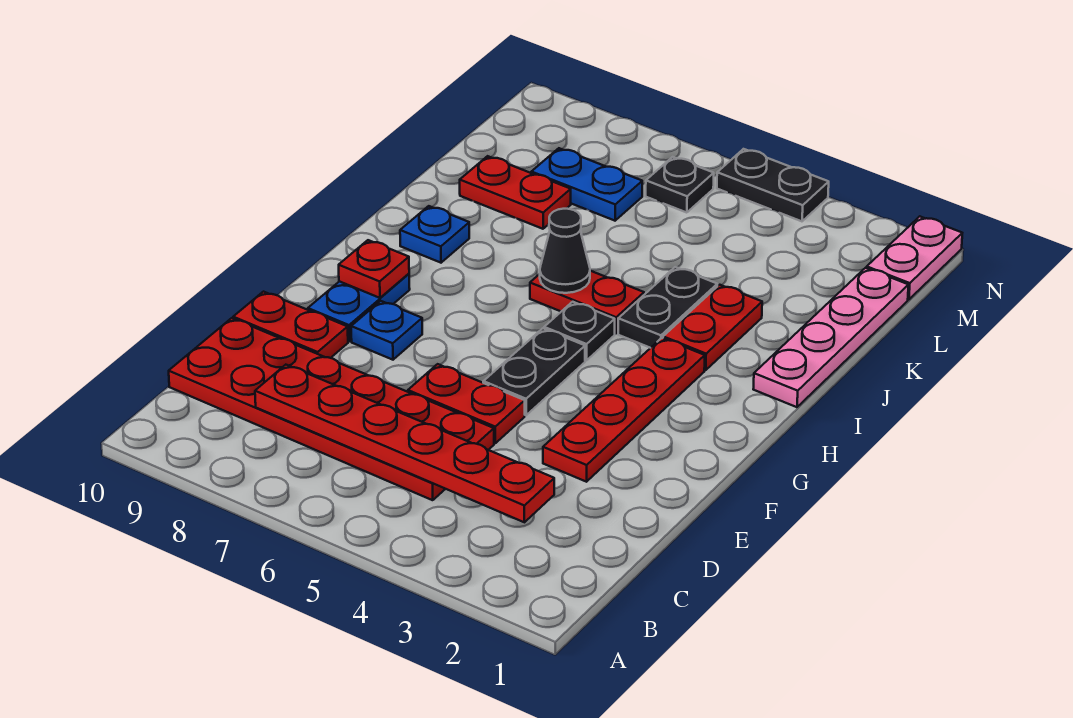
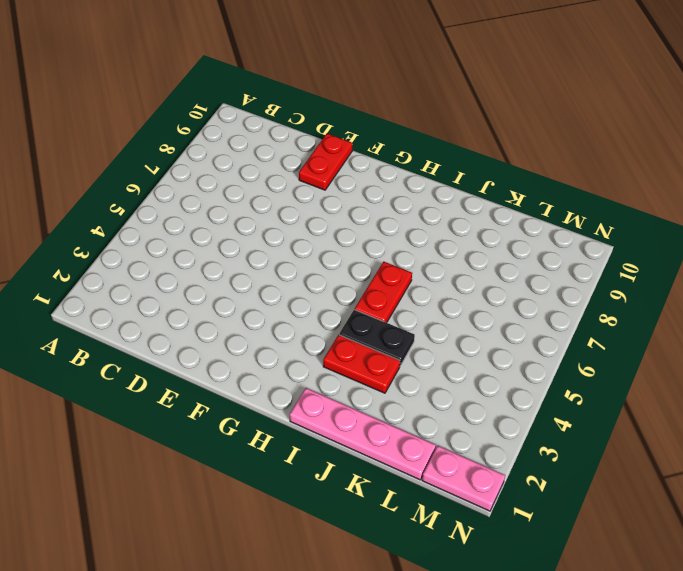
none -> red 2x6 plate [169,318,494,500]
none -> red 1x4 plate [543,338,705,482]
none -> red 1x2 plate [408,364,525,443]

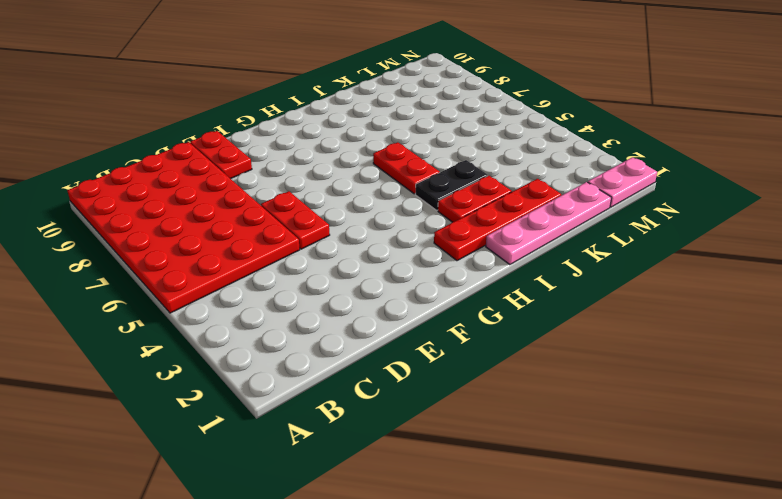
red 4x6 plate [67,142,300,313] -> red 2x6 plate [169,318,494,500]
red 1x4 plate [434,179,561,261] -> red 1x4 plate moved to [543,338,705,482]
none -> black 1x2 plate [483,328,585,415]
none -> blue 1x1 plate [351,301,422,360]
none -> blue 1x2 plate [308,274,410,341]

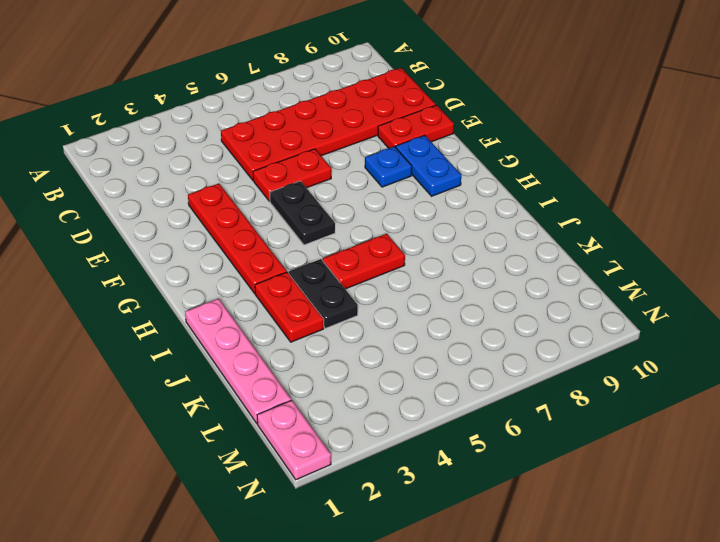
none -> black 1x1 plate [544,302,615,360]
none -> blue 1x1 plate [400,206,469,263]
none -> red 1x2 plate [460,156,571,229]

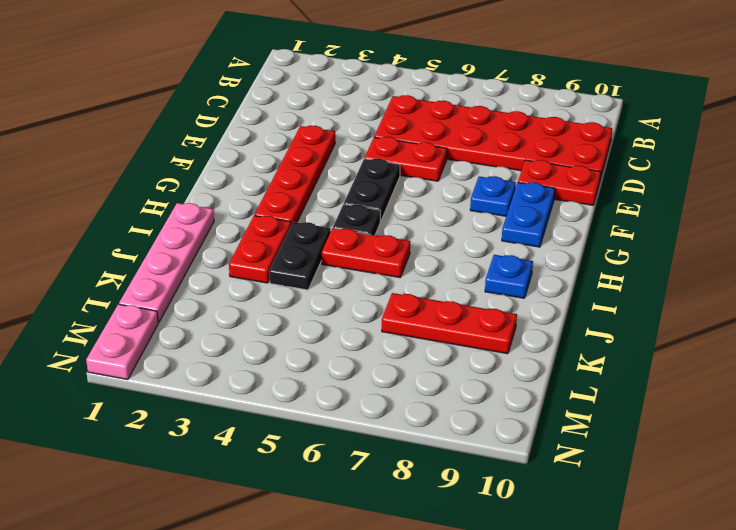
red 1x3 plate [382,293,517,354] -> red 1x2 plate [460,156,571,229]
none -> blue 1x2 plate [531,148,642,221]
none -> black 1x1 plate [646,157,714,213]
none -> black 1x2 plate [717,149,829,221]

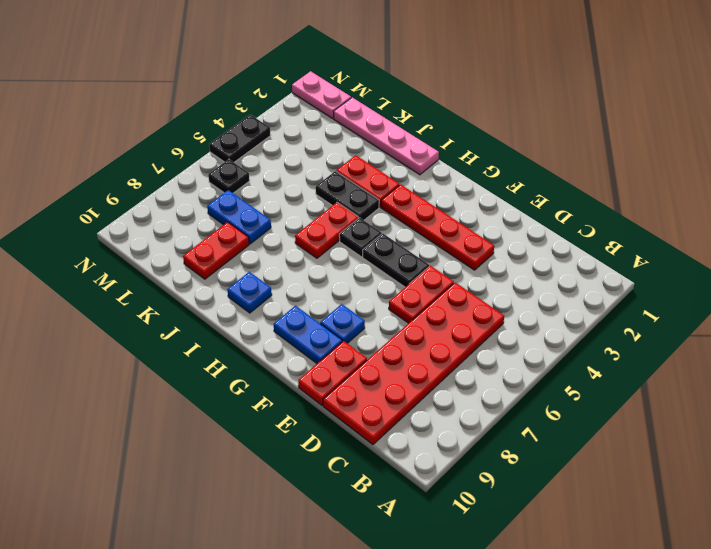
blue 1x2 plate [207,190,271,244] -> blue 1x2 plate turned to [531,148,642,221]
none -> red 1x6 plate [255,365,554,522]
none -> red 1x1 plate [339,240,409,298]
none -> black 1x1 cone [540,209,590,293]

